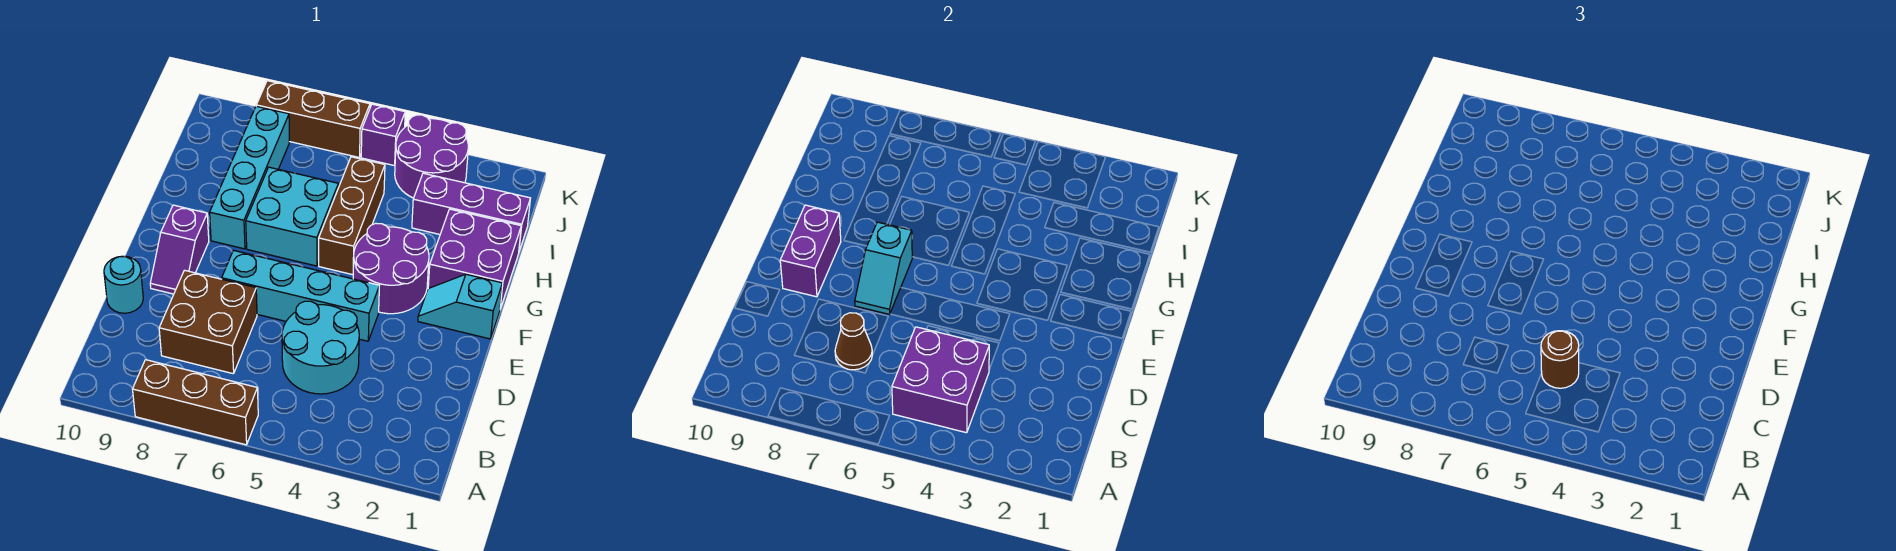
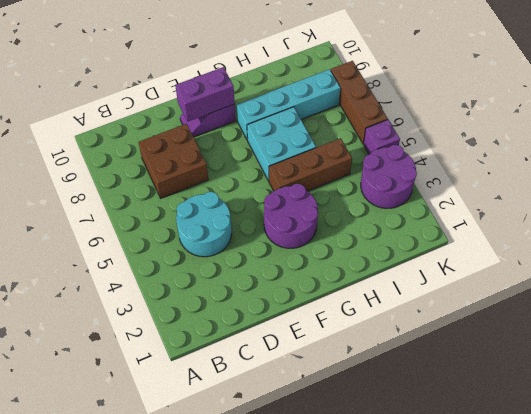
none -> brown 1x3 brick [133,360,258,445]
none -> cyan 1x1 round brick [104,256,143,313]
none -> cyan 1x4 brick [222,250,379,341]

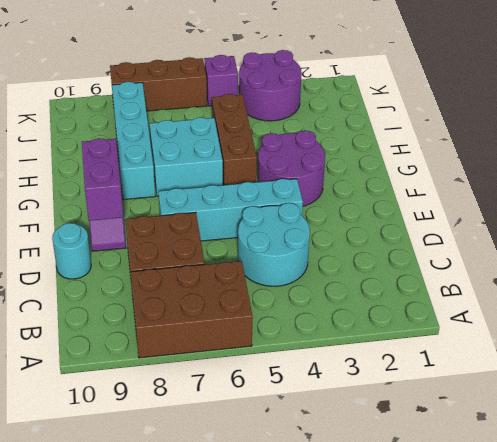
brown 2x3 brick [131,261,253,358] -> brown 1x3 brick [133,360,258,445]
none -> cyan 1x2 slope [418,274,502,339]
none -> purple 2x2 brick [428,209,521,309]
none -> purple 1x3 brick [412,173,530,251]

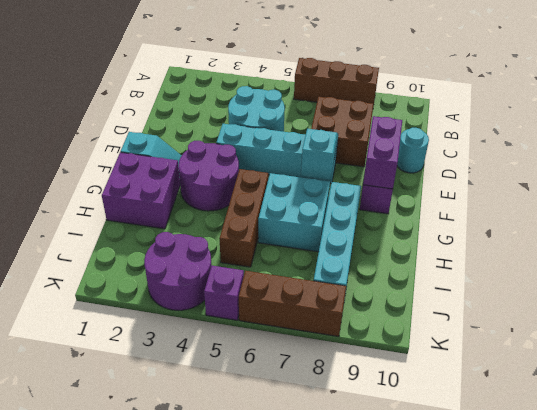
none -> purple 1x3 brick [412,173,530,251]
none -> purple 2x2 brick [892,327,989,433]
none -> brown 1x1 cone [835,313,872,370]

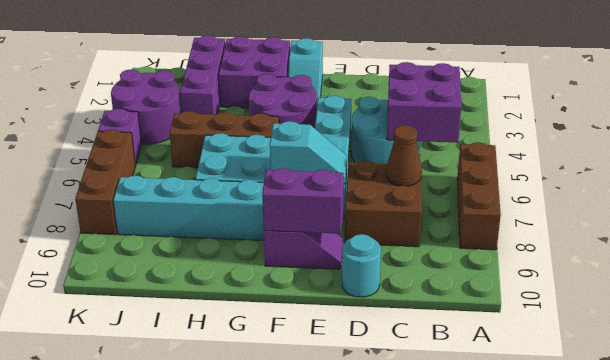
none -> brown 1x1 round brick [1541,331,1579,388]

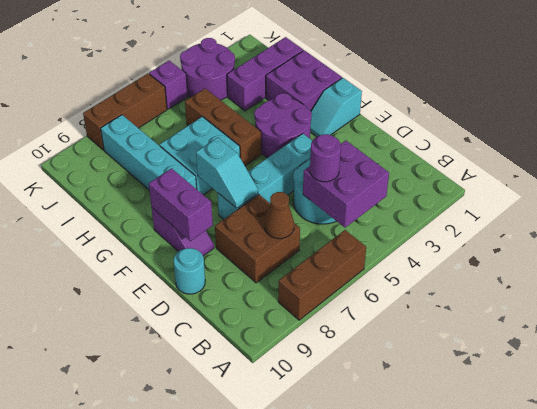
purple 1x1 round brick [310,134,341,182] -> brown 1x1 round brick [1541,331,1579,388]

